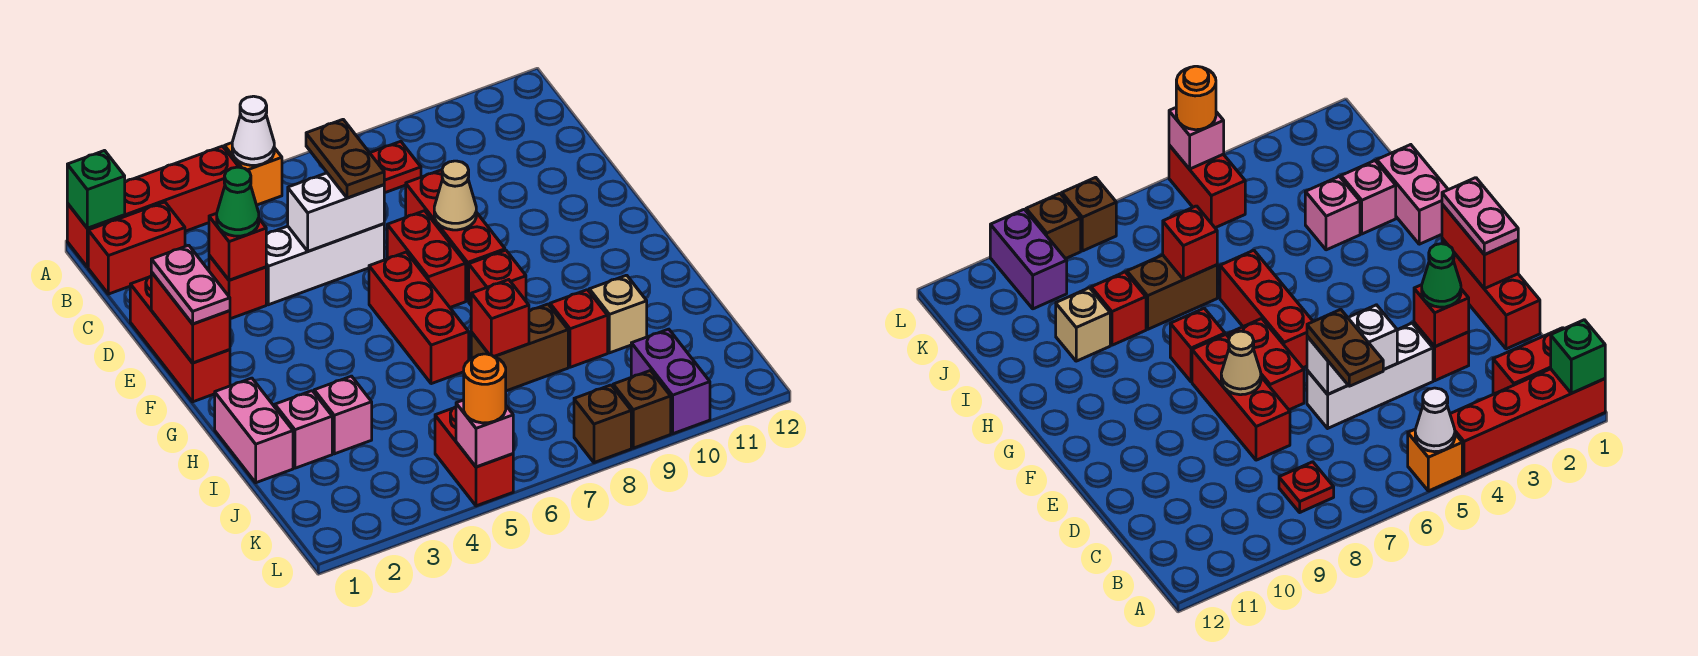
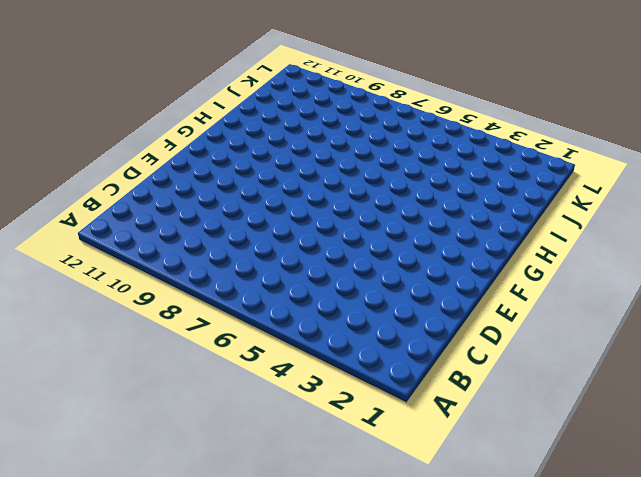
none -> red 1x4 brick [67,146,239,267]
none -> orange 1x1 brick [225,143,282,205]
none -> red 1x2 brick [88,202,185,294]
none -> red 1x1 plate [370,141,421,193]

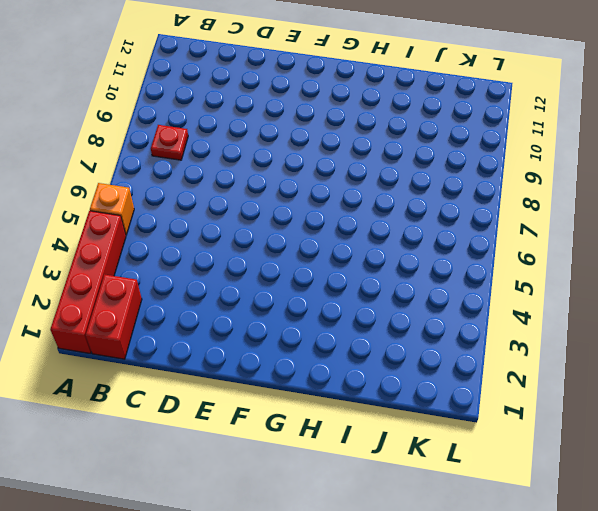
none -> red 1x3 brick [130,276,230,402]
none -> red 1x1 brick [209,255,266,319]
none -> white 1x3 brick [266,224,384,305]
none -> red 1x3 brick [406,170,505,301]

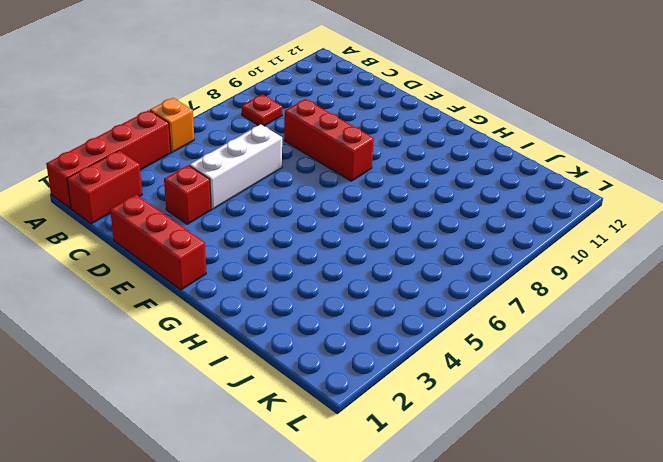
none -> red 1x2 brick [387,211,466,307]
none -> red 1x3 brick [369,252,469,384]
none -> red 1x1 brick [469,250,526,305]
none -> pink 1x2 brick [215,378,293,483]

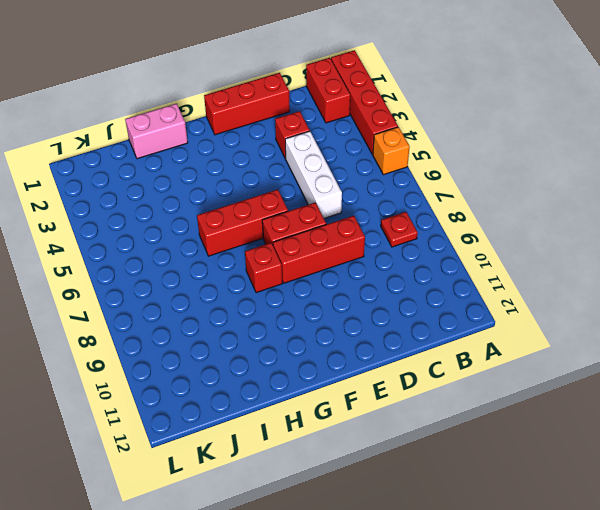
none -> pink 1x1 brick [275,391,332,468]
none -> pink 1x1 brick [314,376,372,454]
none -> brown 1x2 brick [471,304,568,391]
none -> red 1x1 brick [550,290,608,367]

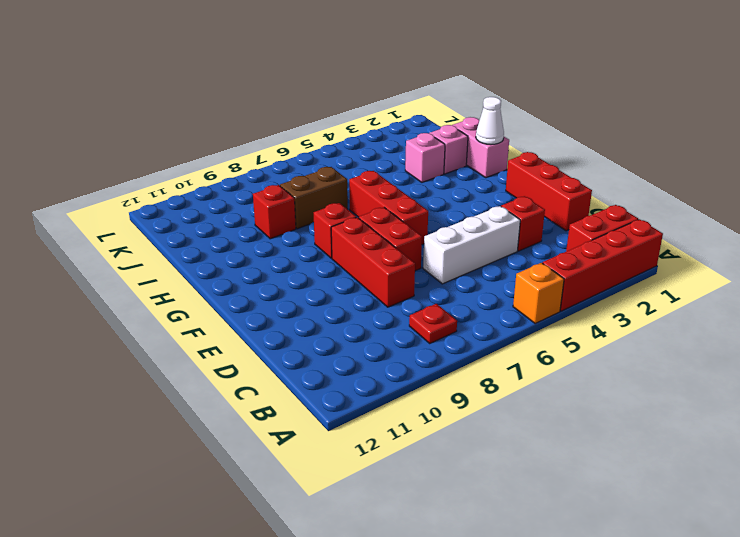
white 1x1 cone [476,97,504,145] -> white 1x1 cone moved to [232,96,274,165]
none -> tan 1x1 brick [589,275,647,353]
none -> red 1x2 brick [435,407,513,506]
none -> purple 1x2 brick [631,329,710,434]
none -> brown 1x1 brick [574,385,631,463]

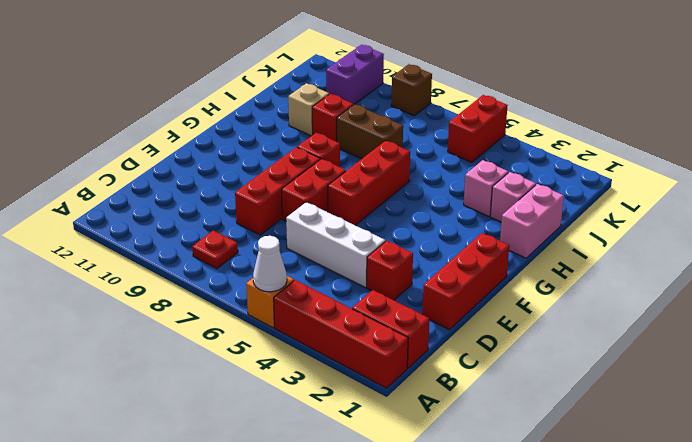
none -> brown 1x1 brick [613,371,671,448]
none -> green 1x1 brick [67,151,125,228]
none -> red 1x1 brick [209,213,266,280]
none -> white 1x2 brick [288,173,384,251]

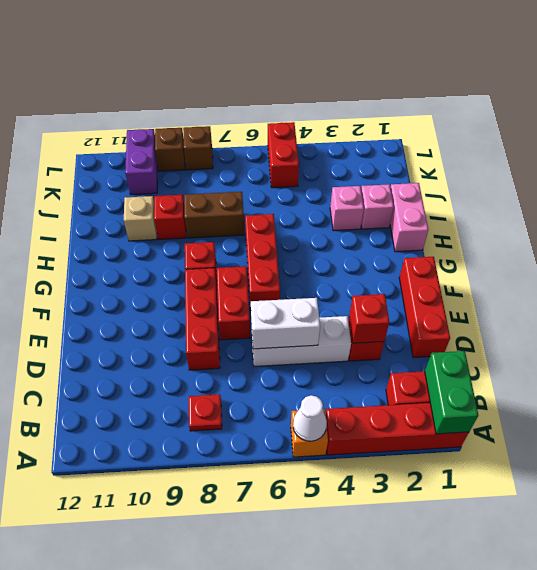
green 1x2 brick [425,351,478,434] -> green 1x1 brick [67,151,125,228]
none -> red 1x2 brick [151,272,230,363]
none -> tan 1x1 cone [434,161,476,230]
none -> red 1x1 brick [471,280,529,357]
none -> pink 1x1 brick [456,400,513,467]

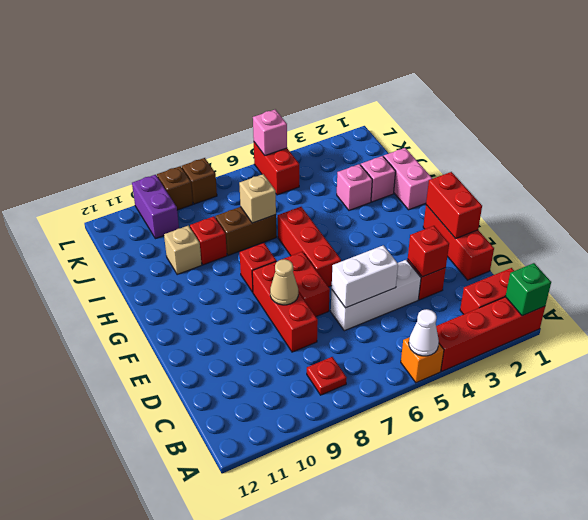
tan 1x1 brick [239,174,276,223] -> red 1x1 brick [471,280,529,357]
none -> brown 1x2 plate [306,120,384,198]
none -> green 1x1 cone [217,167,259,236]
none -> pink 1x2 plate [151,245,230,324]
none -> orange 1x1 round brick [464,354,506,423]

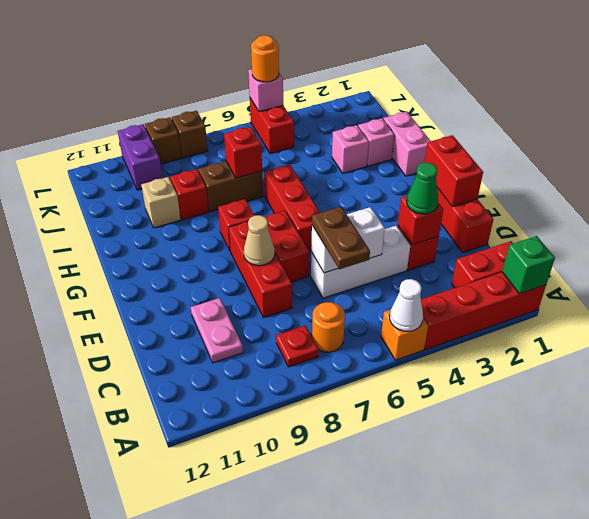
orange 1x1 round brick [312,302,345,352] -> none
pink 1x2 plate [191,298,243,363] -> pink 1x2 plate moved to [151,245,230,324]

